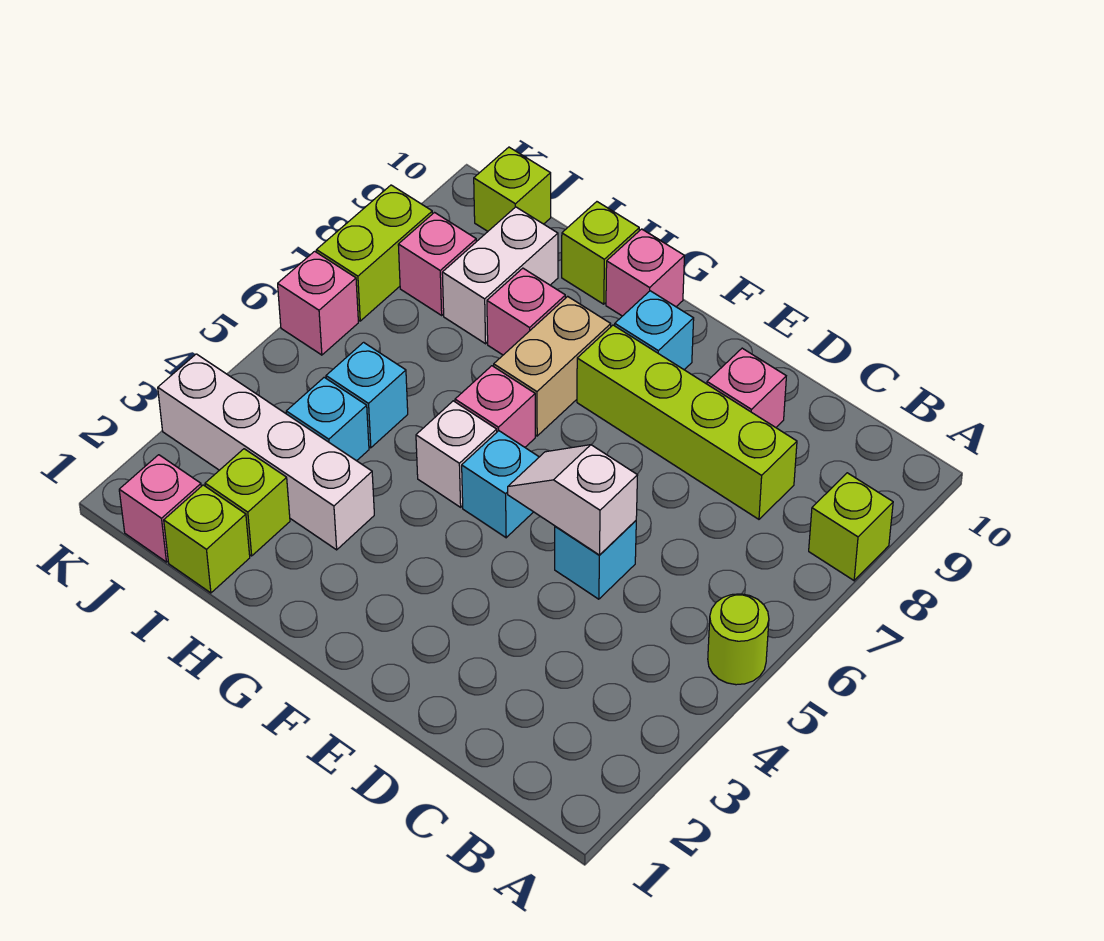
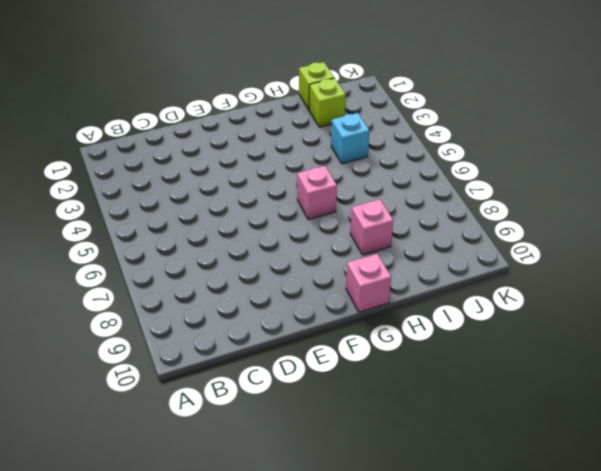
none -> lime 1x1 round brick [708,594,769,685]
none -> lime 1x1 brick [809,473,893,580]
none -> lime 1x4 brick [577,325,797,519]

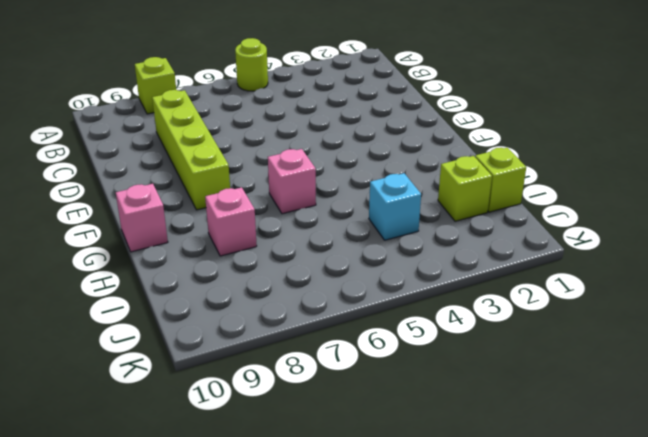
none -> cyan 1x1 brick [555,521,636,599]
none -> pink 1x1 brick [707,348,786,427]
none -> cyan 1x1 brick [462,431,539,538]

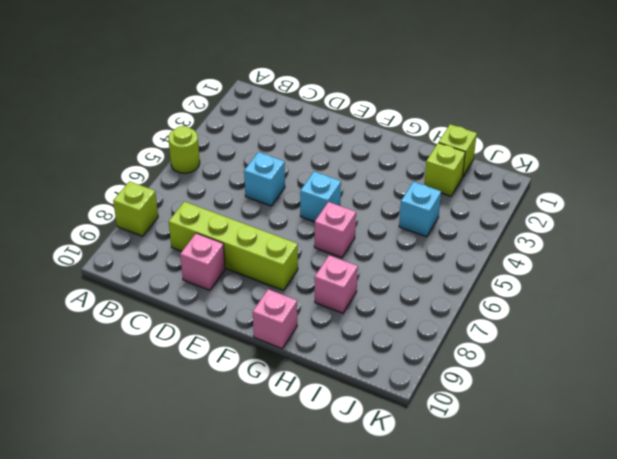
none -> cyan 1x1 brick [615,291,694,370]
none -> white 1x1 brick [416,401,497,507]
none -> tan 1x2 brick [494,296,611,436]

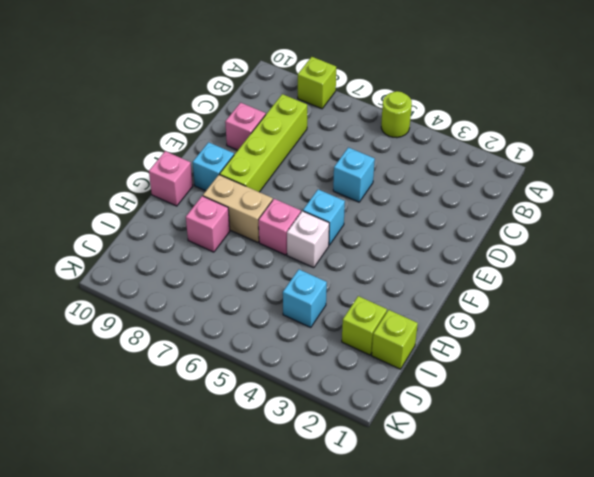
none -> white 1x4 brick [158,354,374,550]
none -> lime 1x1 brick [562,202,639,304]
none -> cyan 1x1 brick [326,342,408,448]

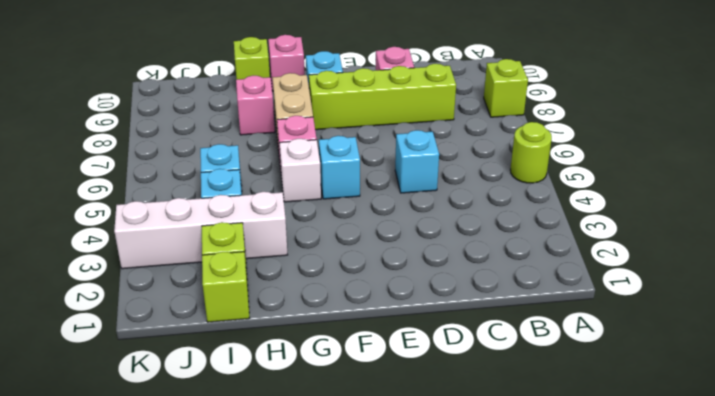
none -> white 1x2 brick [442,207,558,344]
none -> pink 1x1 brick [119,455,201,562]
none -> pink 1x1 brick [398,213,476,315]

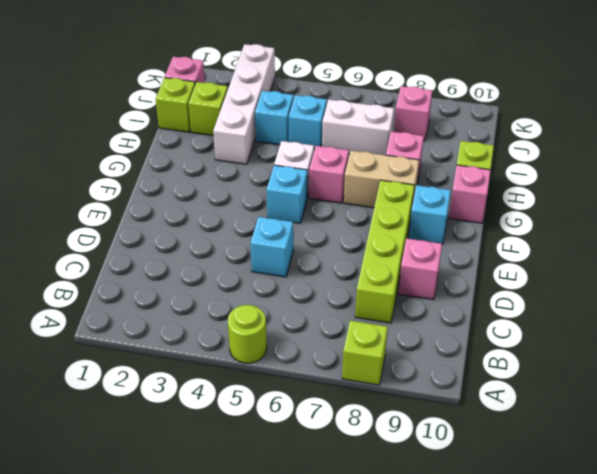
white 1x2 brick [322,100,394,155] -> white 1x2 brick moved to [442,207,558,344]
none -> lime 1x1 brick [474,147,551,231]
none -> pink 1x1 brick [278,251,358,355]
none -> lime 1x2 brick [316,185,432,321]

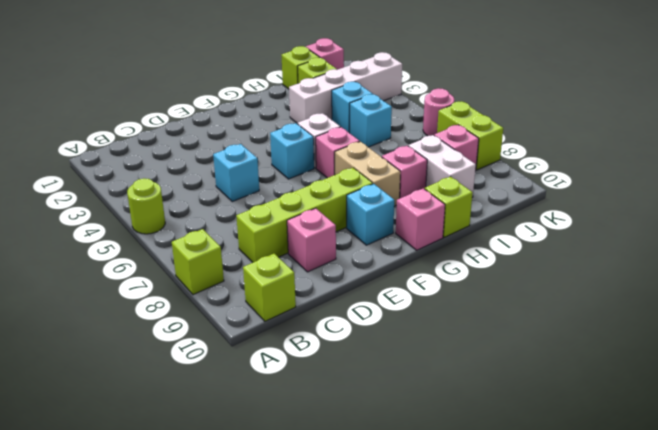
lime 1x1 brick [243,254,296,321] -> lime 1x1 brick moved to [474,147,551,231]
pink 1x1 round brick [423,88,454,136] -> pink 1x1 brick [278,251,358,355]
none -> white 1x2 slope [508,445,638,555]

